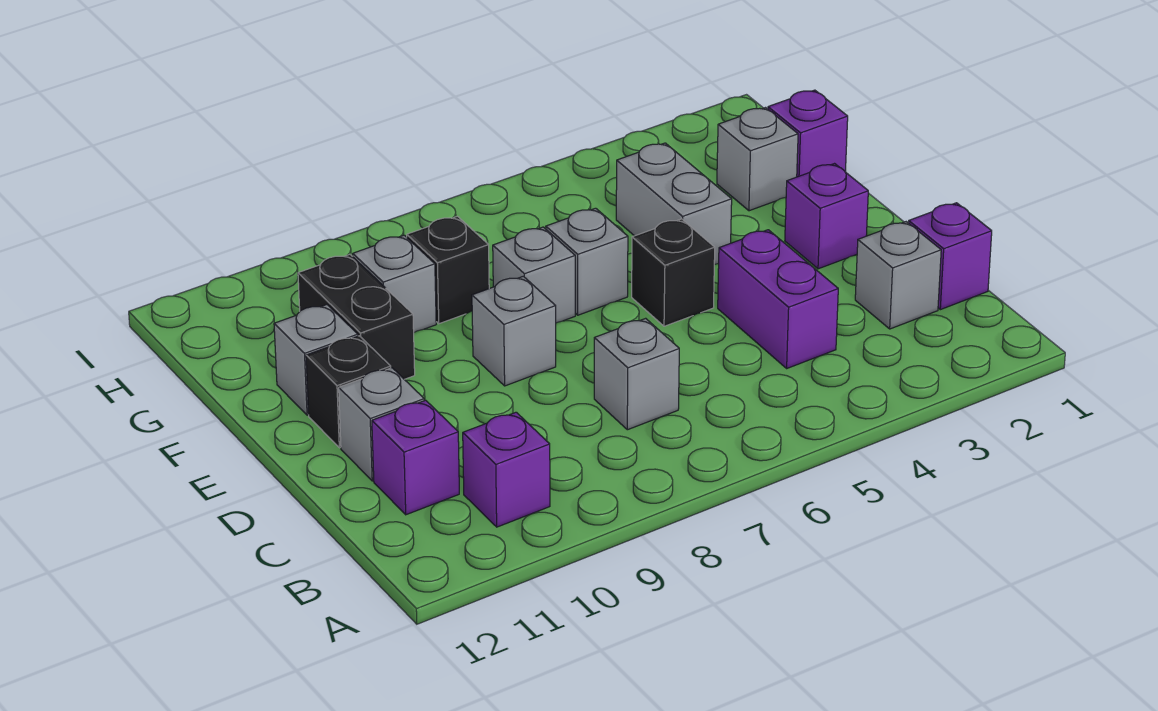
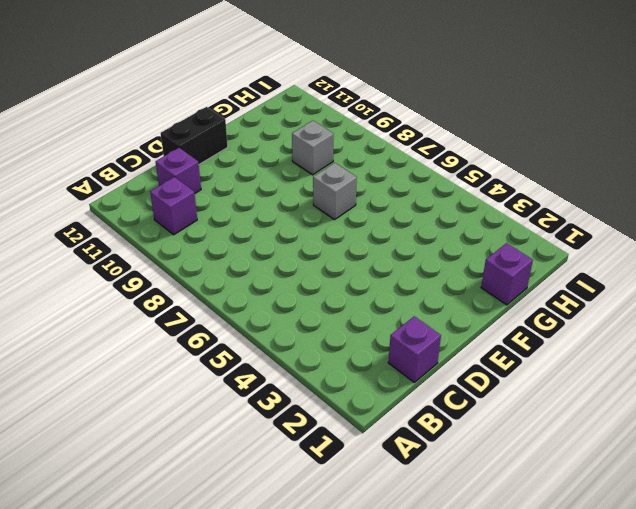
black 1x2 brick [161,107,228,164] -> black 1x2 brick moved to [298,254,415,379]
none -> grey 1x1 brick [855,222,941,329]
none -> purple 1x2 brick [718,230,838,368]
none -> grey 1x1 brick [594,318,679,430]

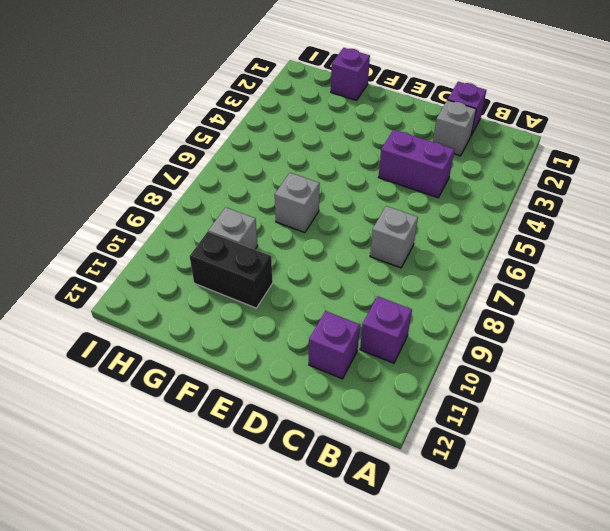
none -> grey 1x1 brick [339,368,424,481]
none -> purple 1x1 brick [785,164,868,269]
none -> black 1x1 brick [632,219,715,326]

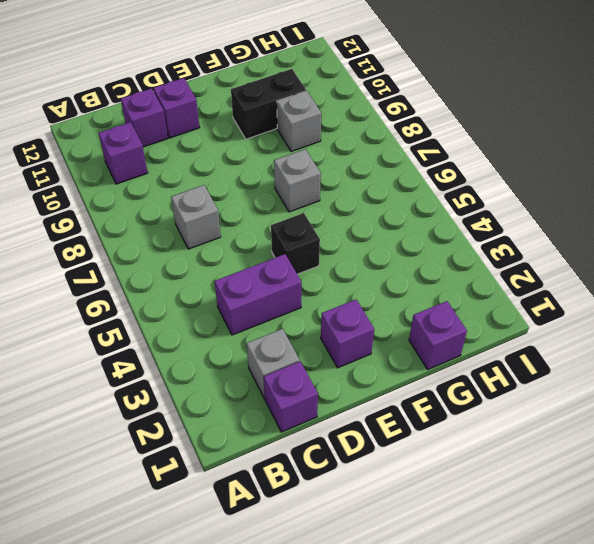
purple 1x1 brick [153,78,200,138] -> grey 1x1 brick [339,368,424,481]
none -> grey 1x1 brick [472,276,556,386]
none -> black 1x1 brick [306,336,391,448]
none -> grey 1x2 brick [616,143,732,264]

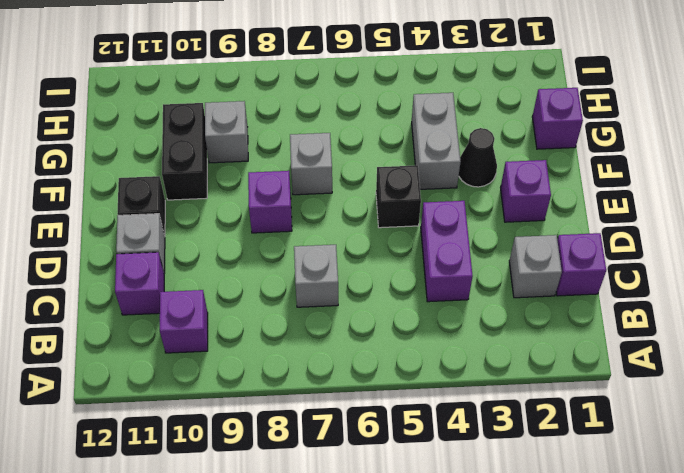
purple 1x1 brick [248,171,292,233] -> grey 1x1 brick [472,276,556,386]
black 1x1 cone [459,128,497,187] -> none
none -> grey 1x1 brick [546,208,628,315]
none -> grey 1x1 brick [274,305,358,415]
none -> grey 1x1 brick [717,108,798,211]

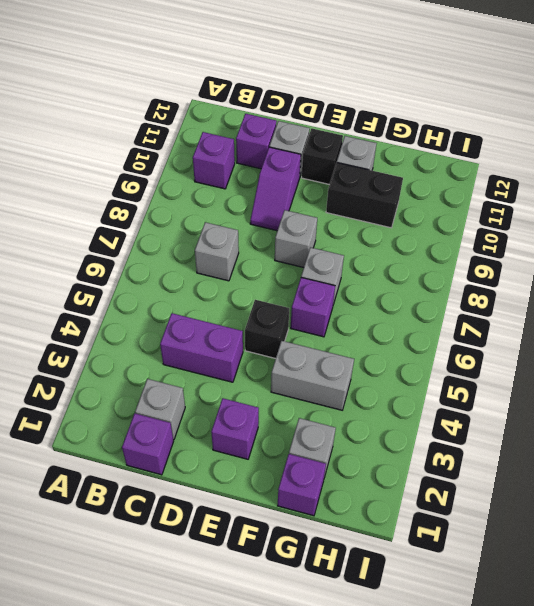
purple 1x2 slope [250,147,301,231] -> none
purple 1x1 brick [291,278,335,337] -> grey 1x1 brick [546,208,628,315]
none -> black 1x1 brick [407,216,489,324]
none -> grey 1x1 brick [353,235,436,332]

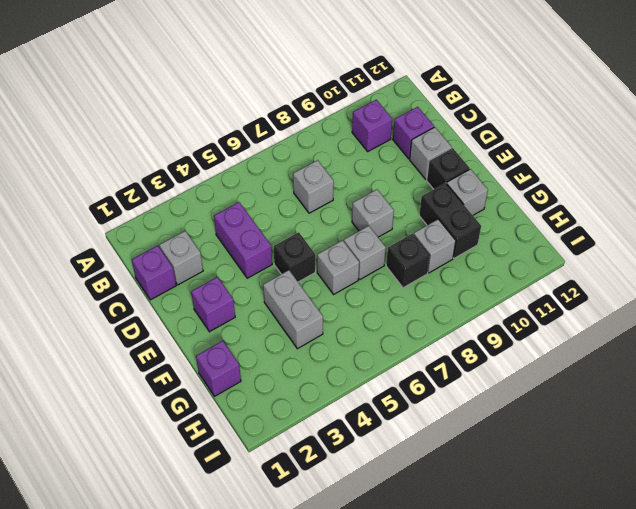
none -> grey 1x1 brick [717,108,798,211]

